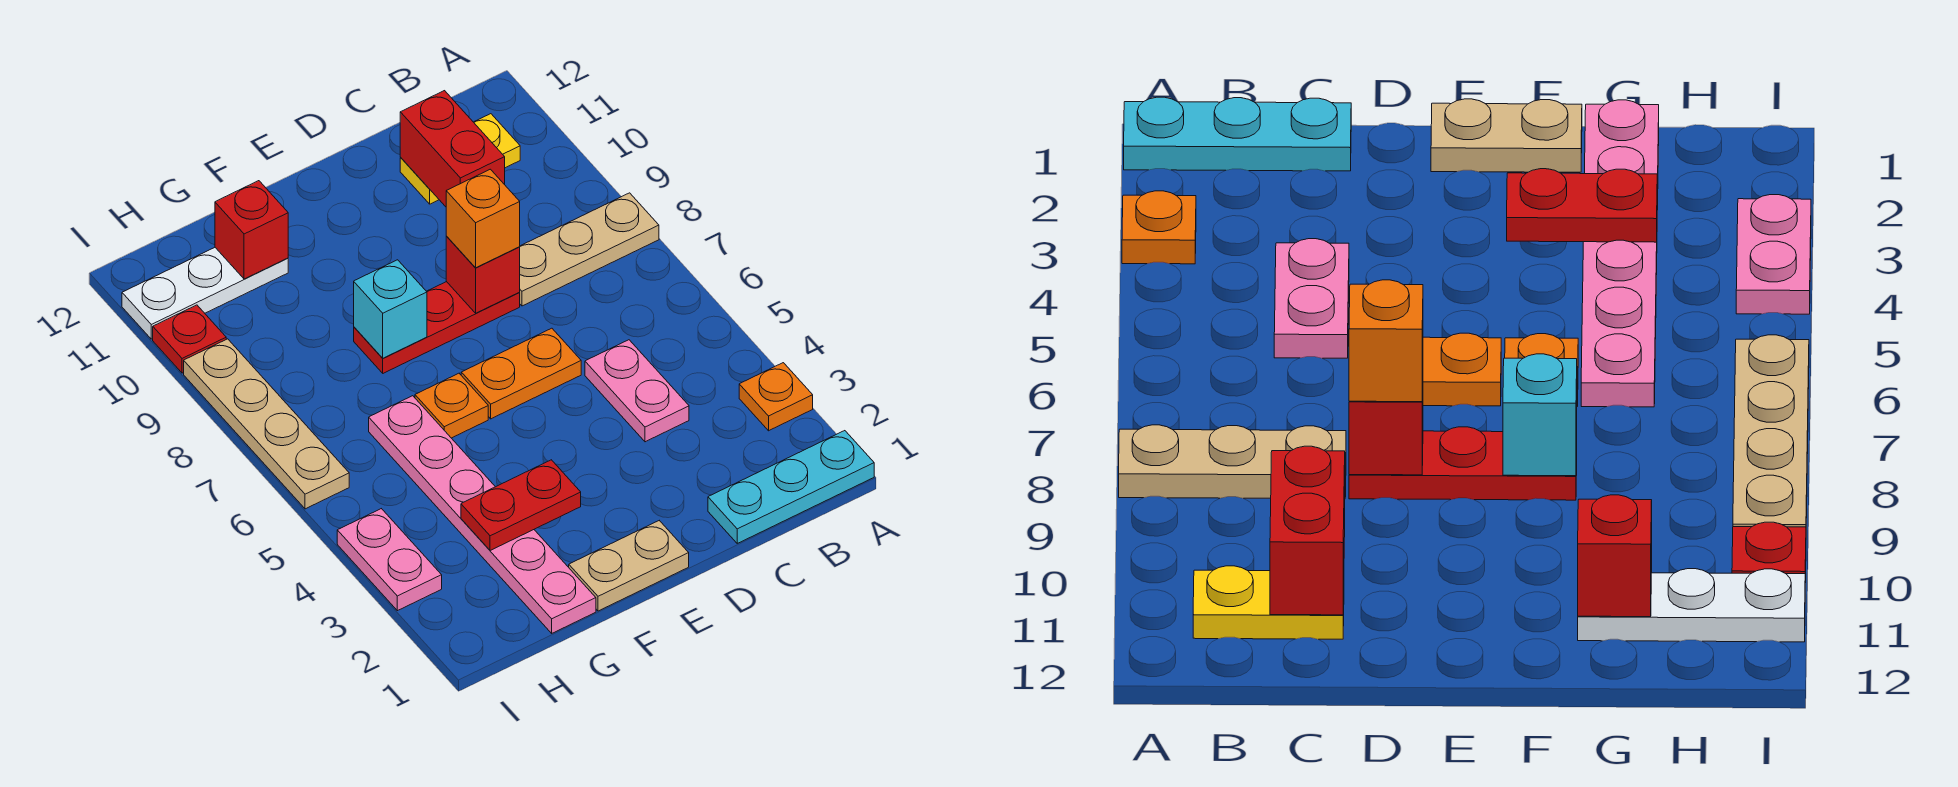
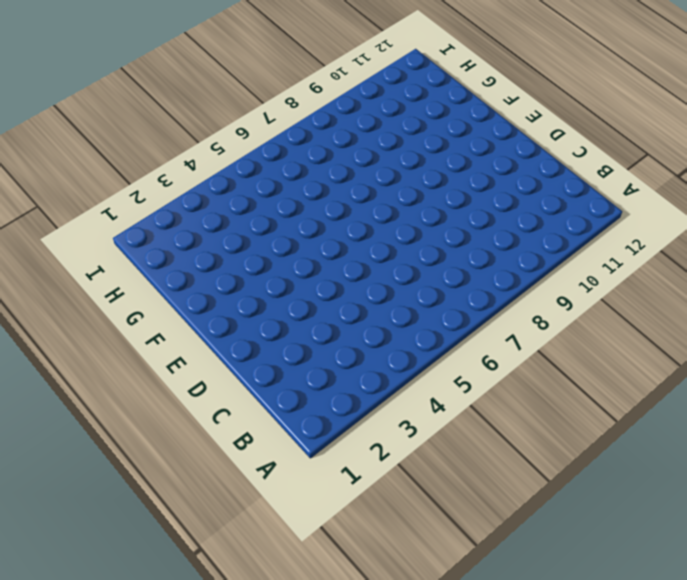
none -> cyan 1x3 plate [708,431,874,543]
none -> orange 1x1 plate [739,363,813,431]
none -> tan 1x3 plate [520,193,659,306]

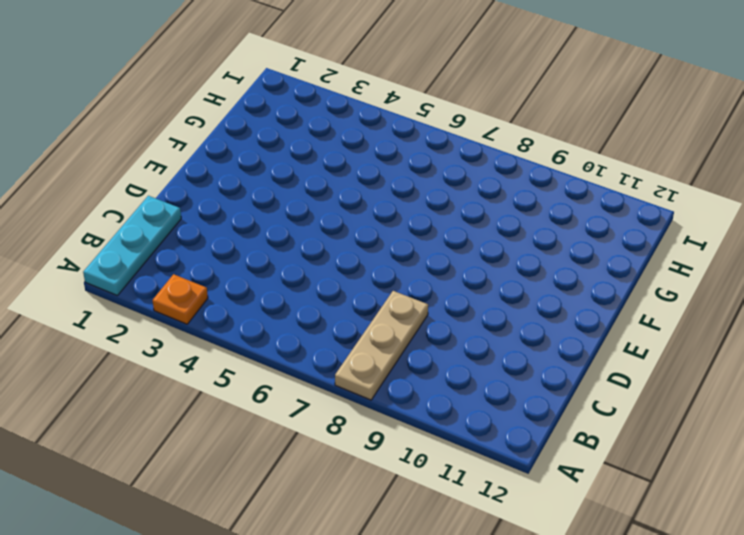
none -> yellow 1x2 plate [400,114,520,204]
none -> pink 1x2 plate [585,340,689,442]
none -> orange 1x2 plate [461,328,581,419]

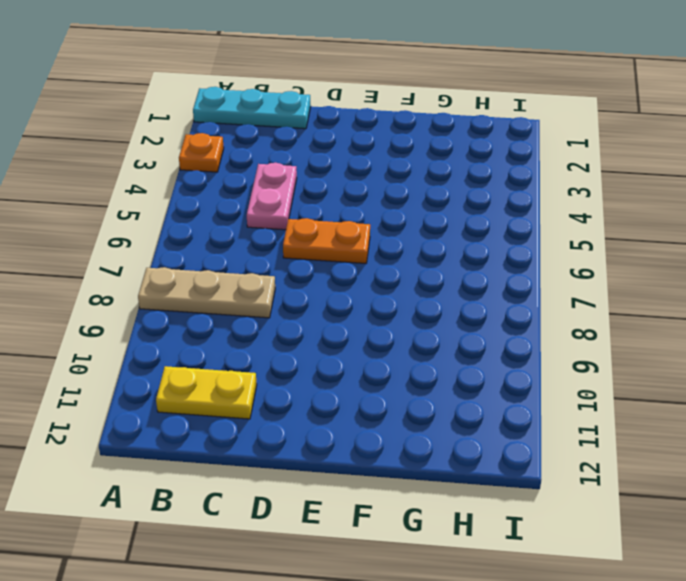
none -> red 1x3 plate [354,282,520,373]
none -> tan 1x2 plate [569,521,689,611]
none -> orange 1x1 plate [415,373,488,438]

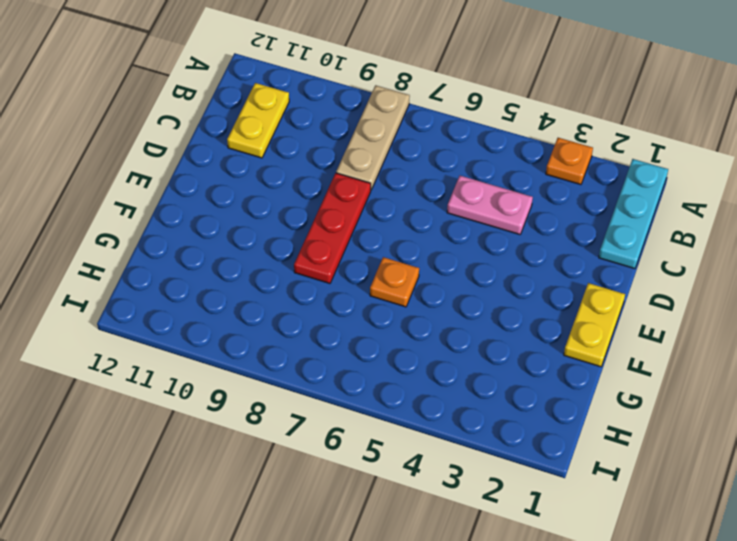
yellow 1x2 plate [564,283,625,367] -> tan 1x2 plate [569,521,689,611]
none -> orange 1x2 plate [461,328,581,419]
none -> pink 1x6 plate [369,396,596,633]
none -> white 1x3 plate [122,248,288,339]

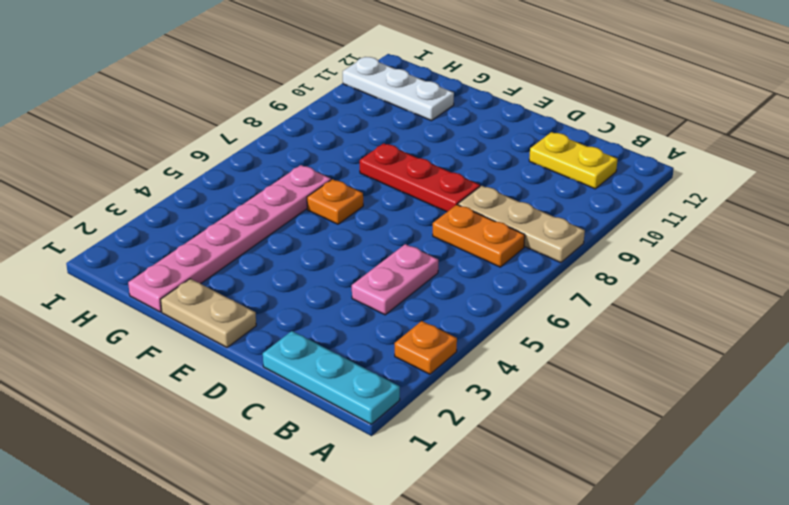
orange 1x2 plate [433,205,525,267] -> orange 1x2 plate moved to [461,328,581,419]
none -> pink 1x2 plate [337,509,442,611]
none -> tan 1x4 plate [184,339,349,509]
none -> red 1x1 plate [153,305,226,373]

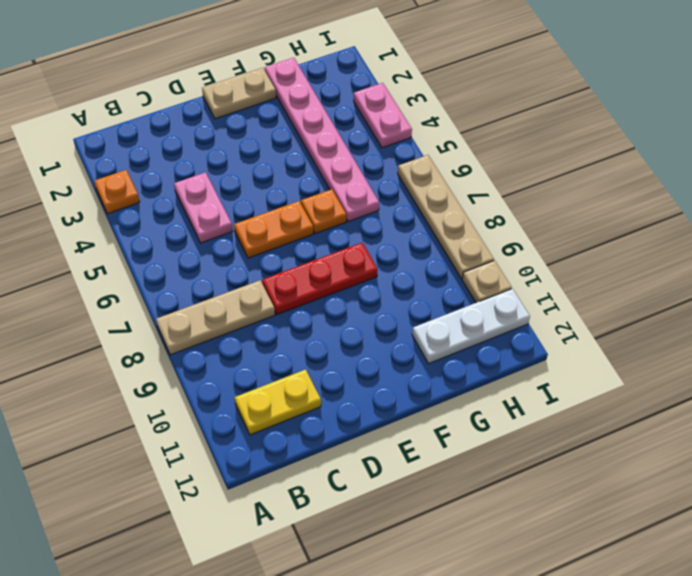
tan 1x1 plate [462,260,512,303] -> red 1x1 plate [153,305,226,373]
none -> cyan 1x3 plate [708,431,874,543]
none -> red 1x2 brick [400,91,505,207]
none -> red 1x1 brick [446,236,520,313]

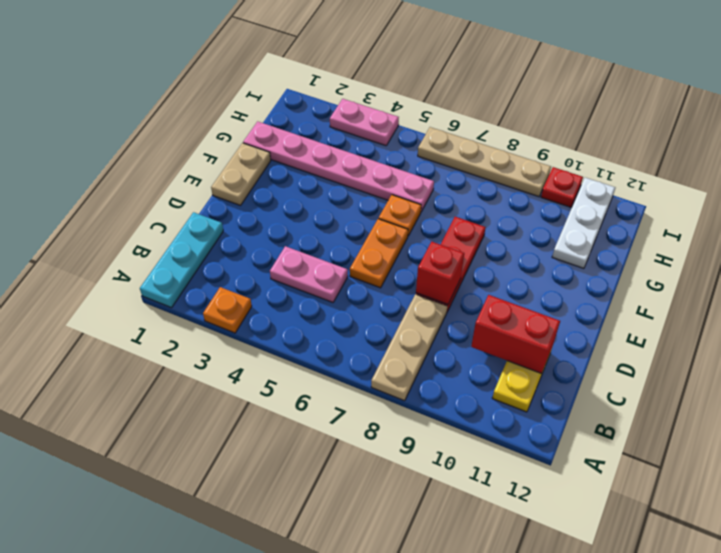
none -> red 1x2 plate [461,460,581,551]
none -> cyan 1x1 brick [354,260,427,358]
none -> red 1x1 brick [215,181,288,279]

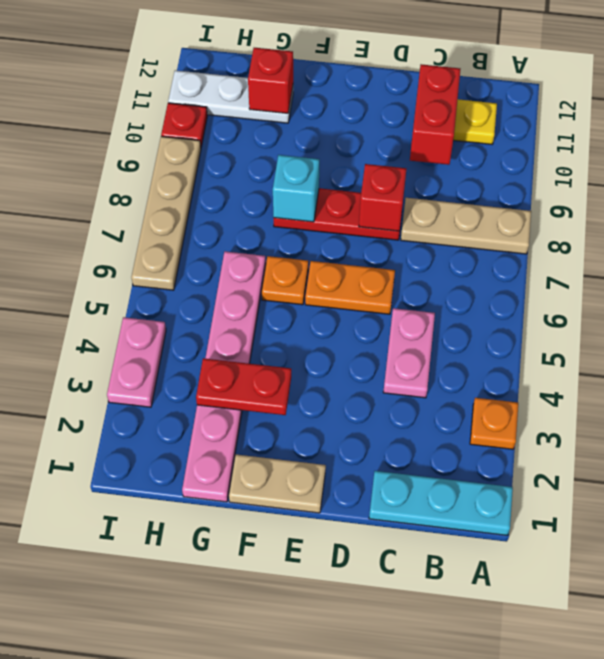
none -> orange 1x1 brick [446,169,520,268]

